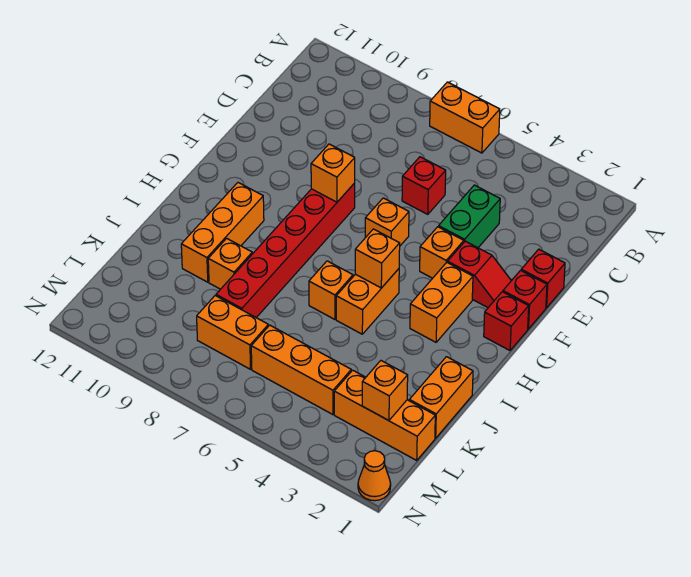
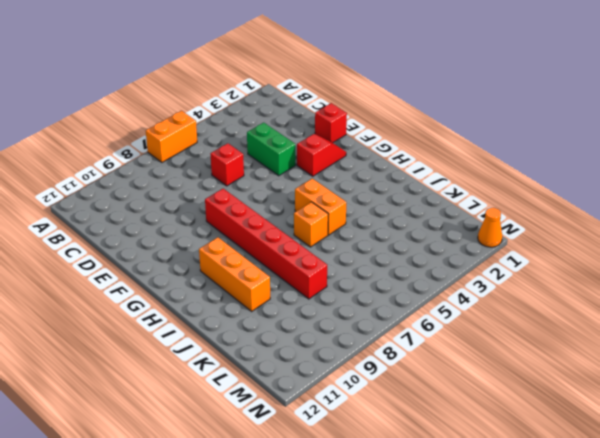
none -> red 1x1 brick [503,270,547,329]
none -> orange 1x1 brick [420,227,464,278]
none -> orange 1x1 brick [365,198,409,246]

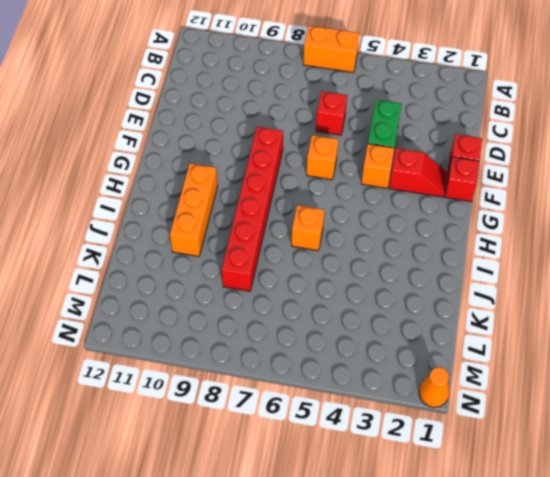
none -> red 1x1 brick [484,292,529,350]
none -> orange 1x2 brick [410,262,473,342]
none -> orange 1x2 brick [336,269,399,334]

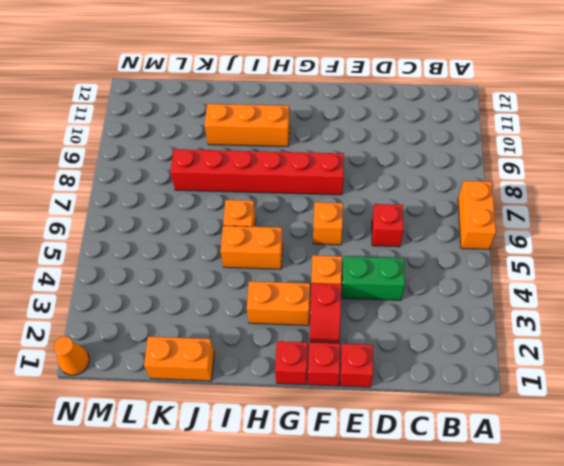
none -> orange 1x1 brick [208,238,252,289]
none -> orange 1x3 brick [334,370,435,460]
none -> orange 1x3 brick [251,325,351,415]

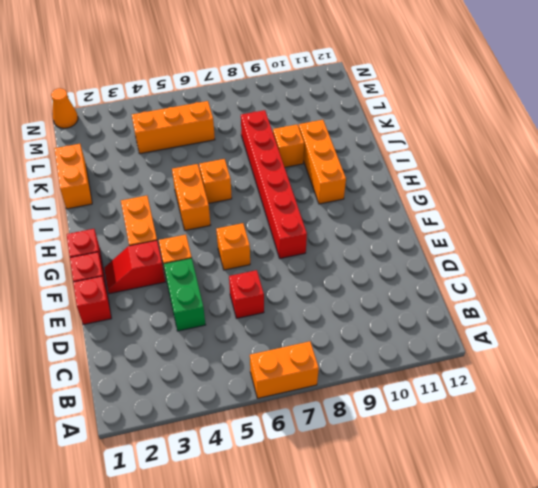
none -> orange 1x3 brick [334,370,435,460]
none -> orange 1x2 brick [197,296,268,369]
none -> orange 1x1 brick [311,144,355,202]

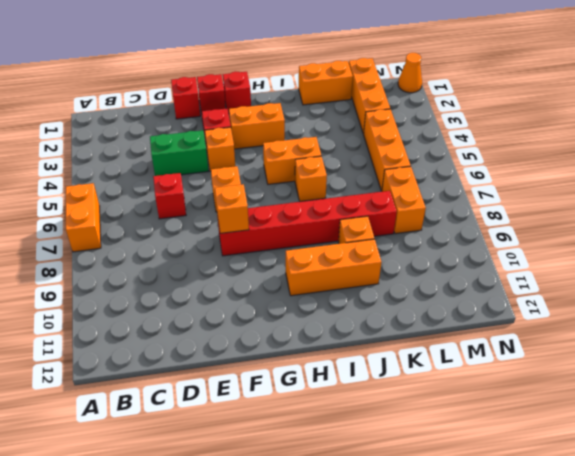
none -> orange 1x1 brick [355,229,400,288]
none -> orange 1x1 brick [362,361,408,421]

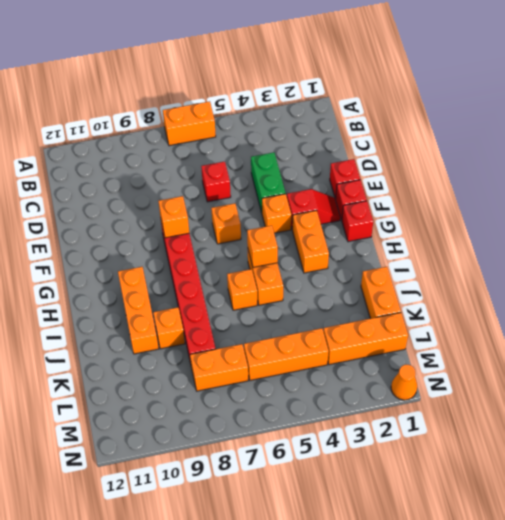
none -> orange 1x1 brick [362,361,408,421]

